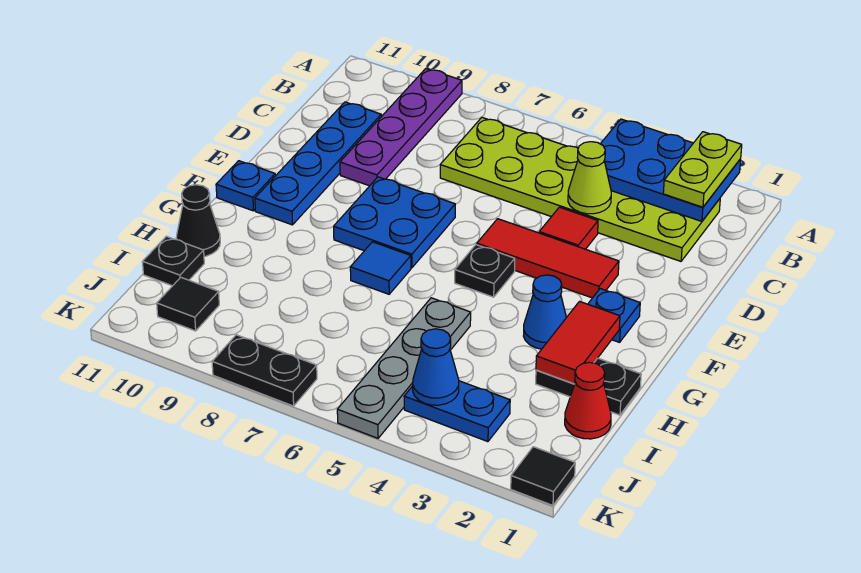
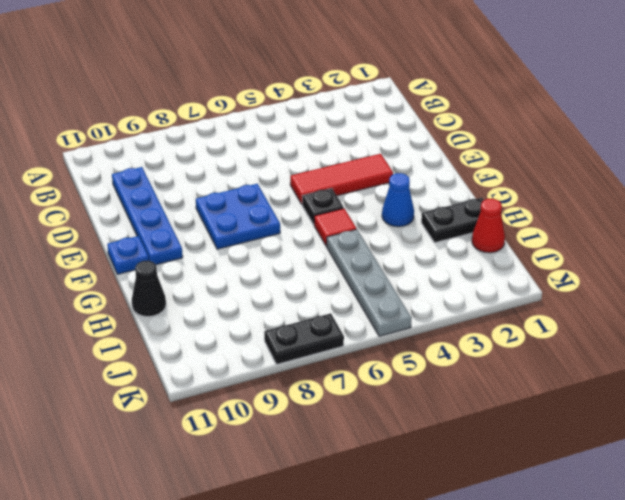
red 1x1 tile [314,209,357,246] -> red 1x1 tile moved to [539,207,598,249]
none -> purple 1x4 plate [340,69,462,186]
none -> lime 2x6 plate [440,118,720,261]
none -> blue 1x1 plate [588,289,640,342]

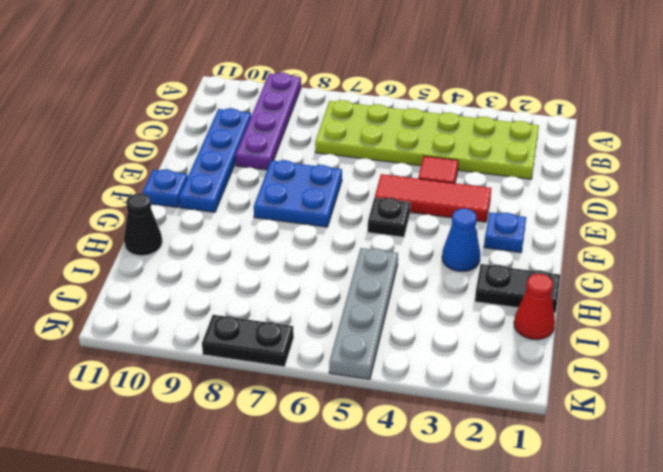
none -> blue 1x1 tile [350,242,411,294]
none -> black 1x1 plate [142,236,204,286]
none -> blue 1x2 plate [404,381,510,442]

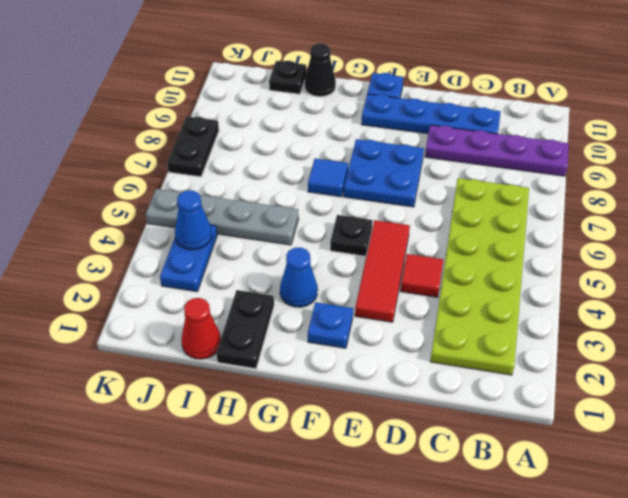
none -> black 1x1 tile [157,277,219,331]
none -> black 1x1 tile [511,447,575,505]
none -> blue 2x3 plate [601,119,741,221]

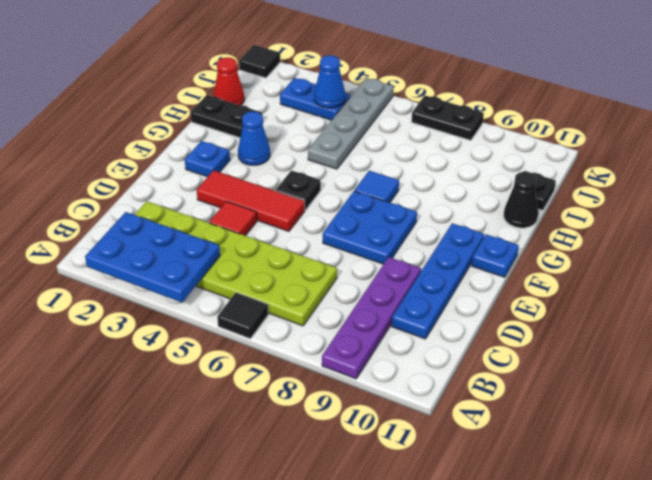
black 1x1 tile [217,293,268,339] -> black 1x1 tile moved to [157,277,219,331]
none -> lime 1x1 cone [568,142,611,214]
none -> red 1x2 tile [536,301,620,384]
none -> lime 1x2 plate [663,132,742,207]

